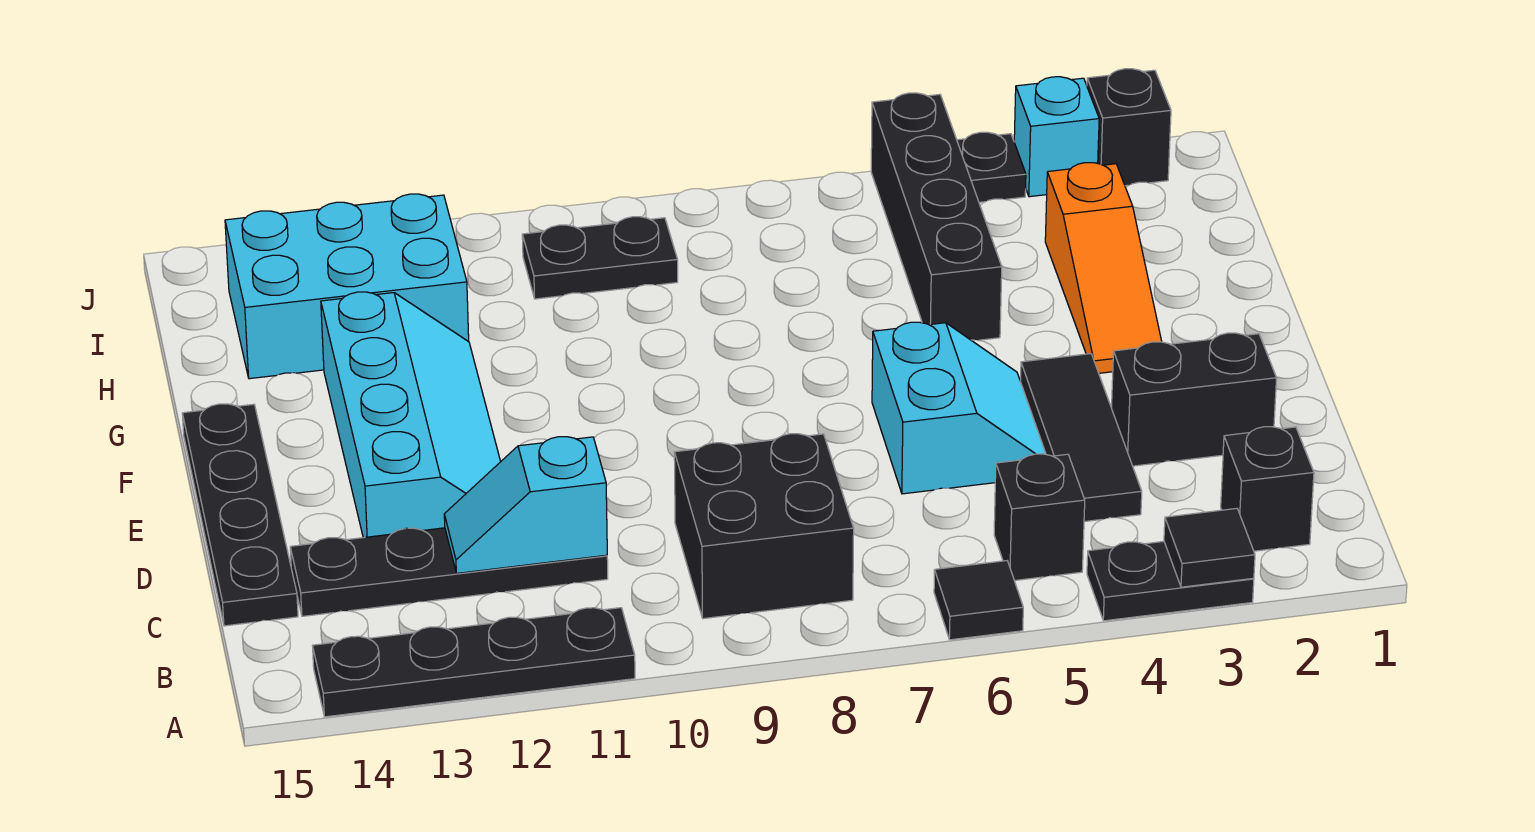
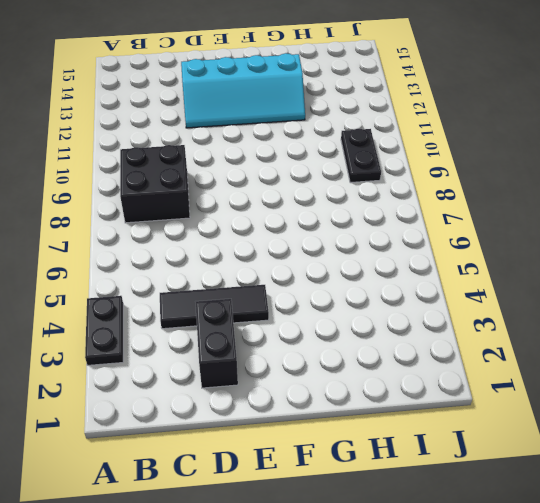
none -> black 1x1 tile [934,561,1023,640]
none -> black 1x4 plate [313,608,635,717]
none -> black 1x1 brick [1221,427,1314,551]

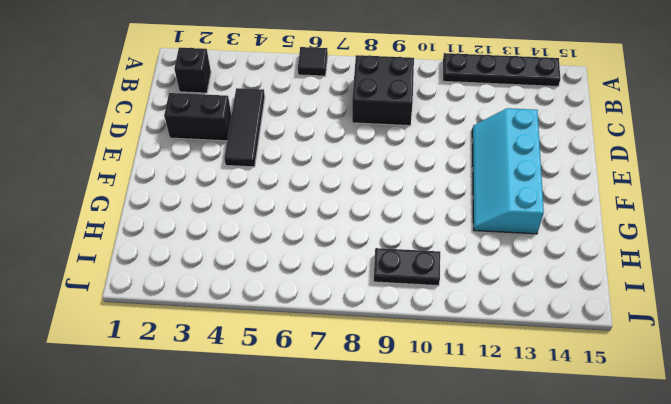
none -> black 1x2 plate [1087,541,1254,621]
none -> black 1x1 brick [994,454,1085,581]
none -> black 1x4 plate [290,528,608,616]

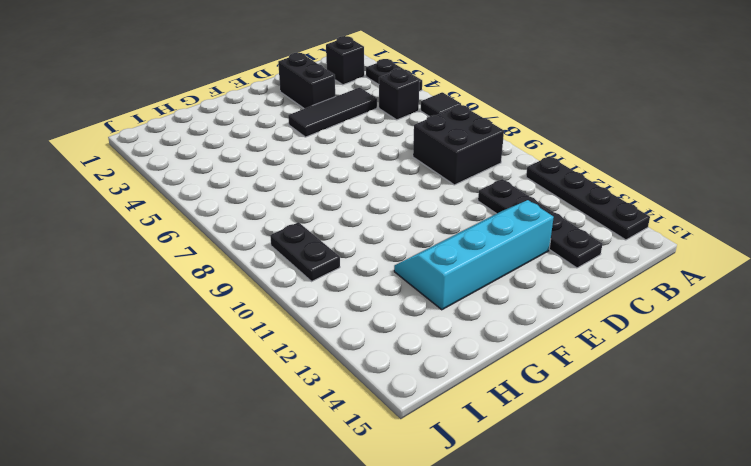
none -> black 1x4 plate [182,404,298,626]
none -> cyan 2x2 slope [872,322,1046,494]
none -> orange 1x3 slope [1045,163,1162,373]

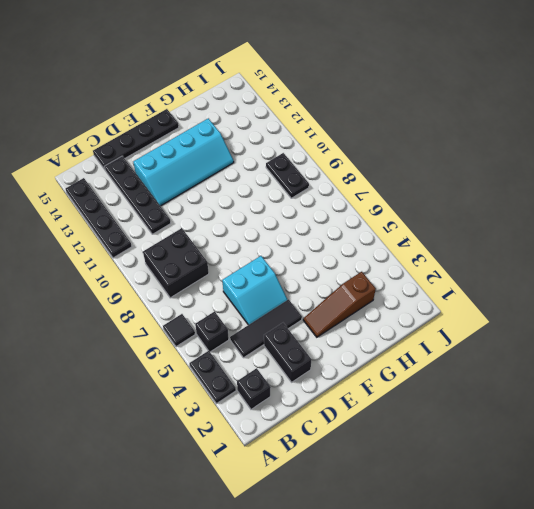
brown 1x3 slope [303,272,376,337] -> orange 1x3 slope [1045,163,1162,373]
none -> black 1x4 brick [871,93,1002,340]
none -> cyan 2x3 brick [225,194,469,379]
none -> black 1x1 brick [1087,69,1171,186]

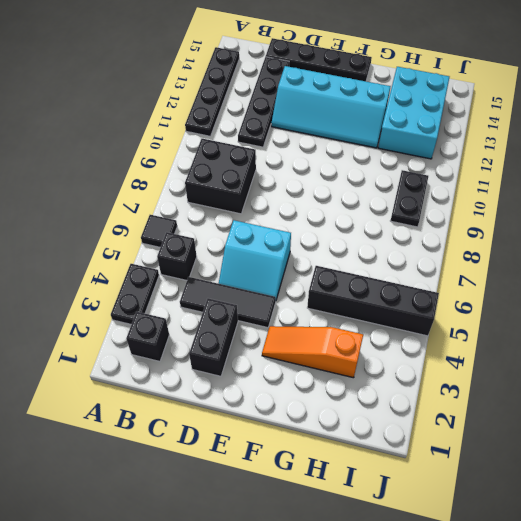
none -> black 1x1 brick [1087,69,1171,186]
none -> cyan 1x1 brick [1014,77,1099,197]
none -> black 1x1 plate [957,132,1026,202]

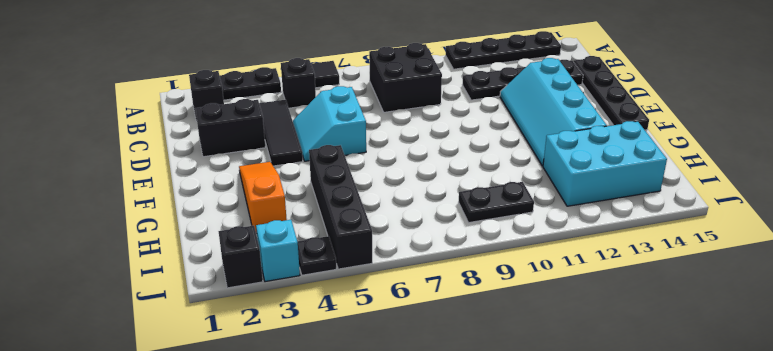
none -> black 1x1 tile [1164,508,1255,587]
none -> cyan 1x2 slope [444,437,607,573]

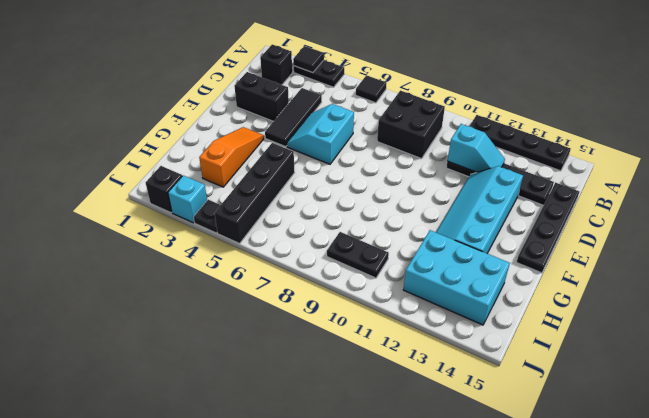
none -> black 1x1 brick [994,454,1085,581]

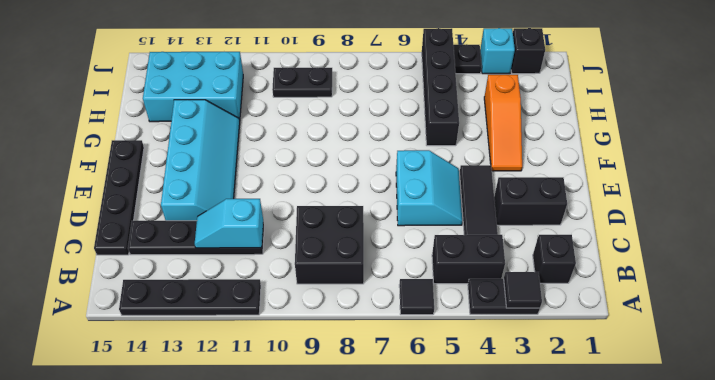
black 1x2 brick [432,235,505,284] -> black 1x1 brick [994,454,1085,581]

